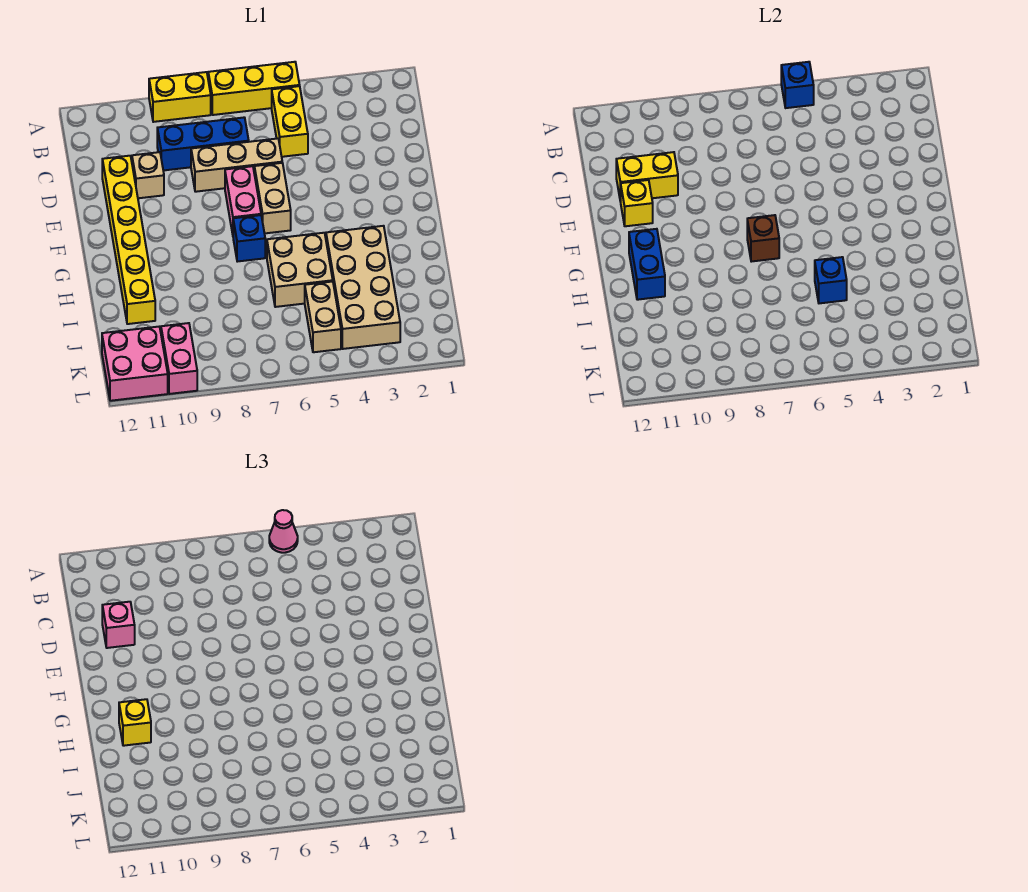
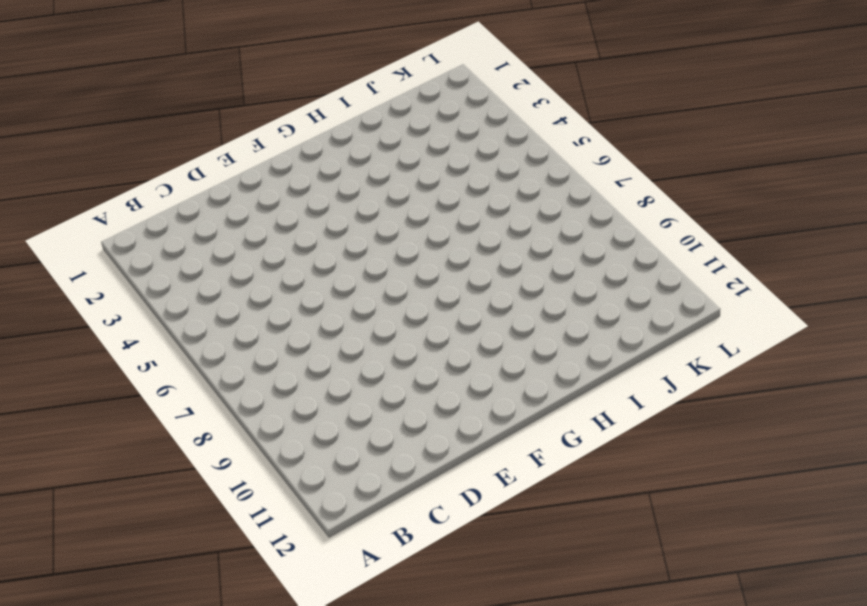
none -> yellow 1x3 brick [208,62,300,115]
none -> yellow 1x2 brick [149,72,211,122]
none -> yellow 1x2 brick [272,86,308,157]

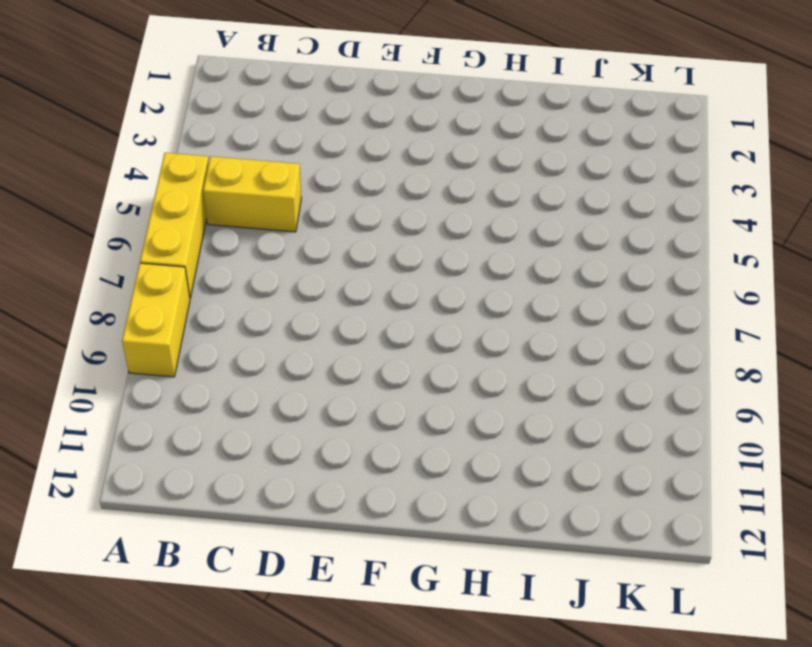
none -> blue 1x3 brick [157,118,249,171]
none -> tan 1x3 brick [191,138,282,192]
none -> tan 1x1 brick [132,152,164,198]

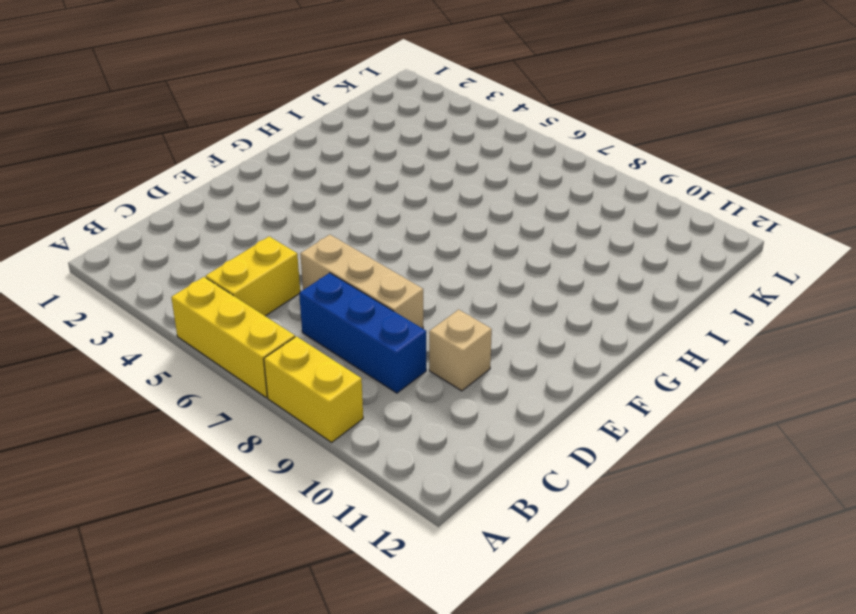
none -> yellow 1x6 brick [102,156,155,324]
none -> tan 1x2 brick [254,163,291,233]
none -> pink 1x2 brick [225,166,261,234]

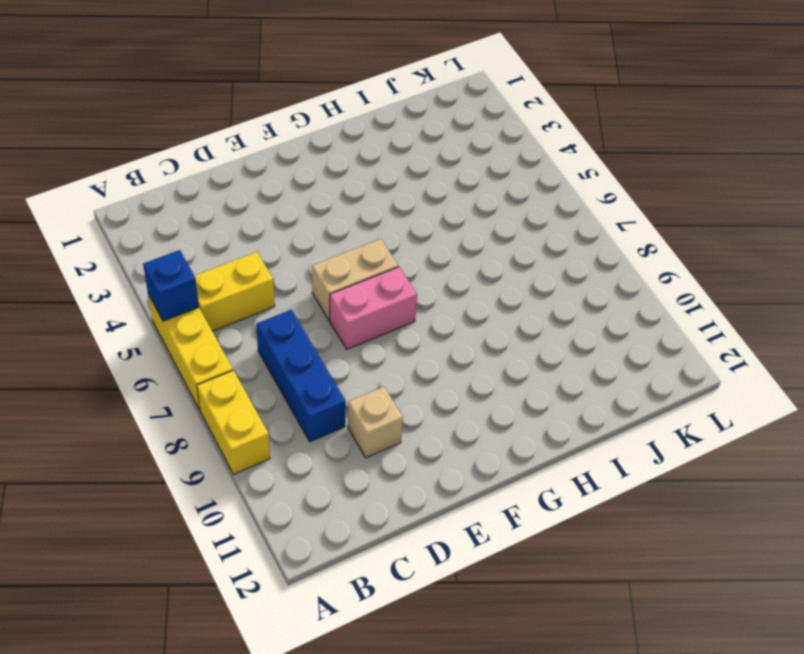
none -> tan 1x3 brick [191,138,282,192]
none -> yellow 1x6 brick [102,156,155,324]
none -> blue 1x1 brick [233,215,265,262]

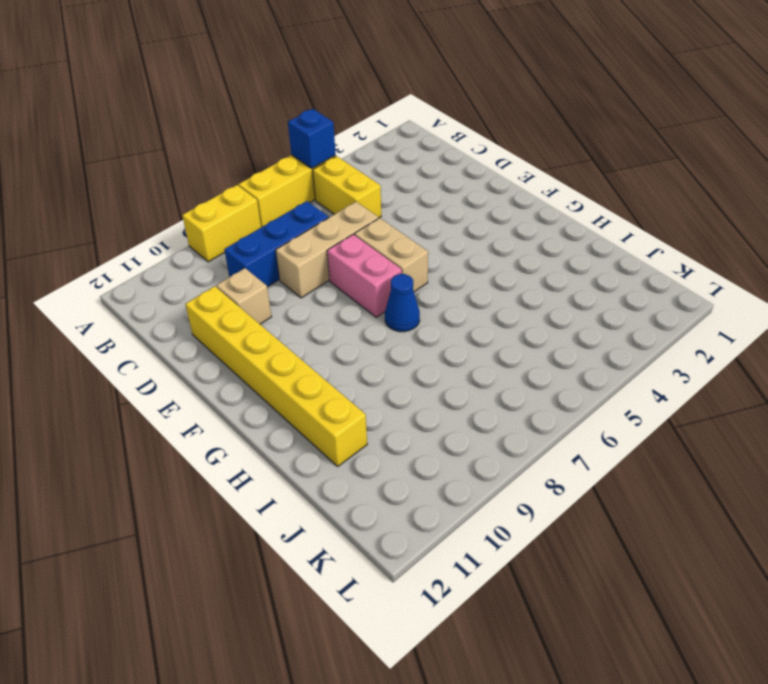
blue 1x1 cone [385,274,420,332] -> blue 1x1 brick [233,215,265,262]
none -> tan 2x4 brick [326,226,400,349]
none -> tan 2x2 brick [267,233,333,307]
none -> tan 1x2 brick [305,282,341,352]

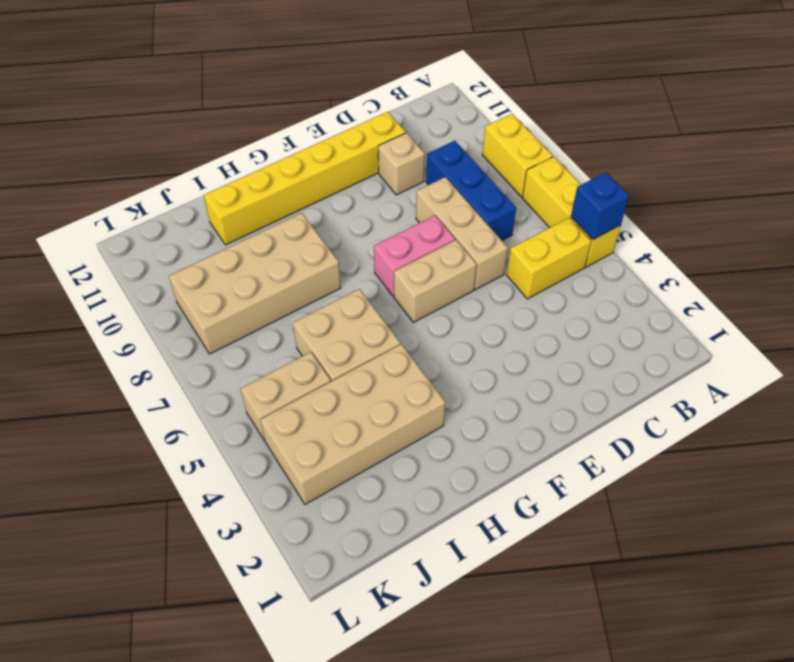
tan 2x4 brick [169,213,341,354] -> none
none -> blue 1x1 brick [233,215,265,262]
none -> pink 1x2 brick [161,323,197,394]
none -> pink 2x2 brick [102,327,168,401]

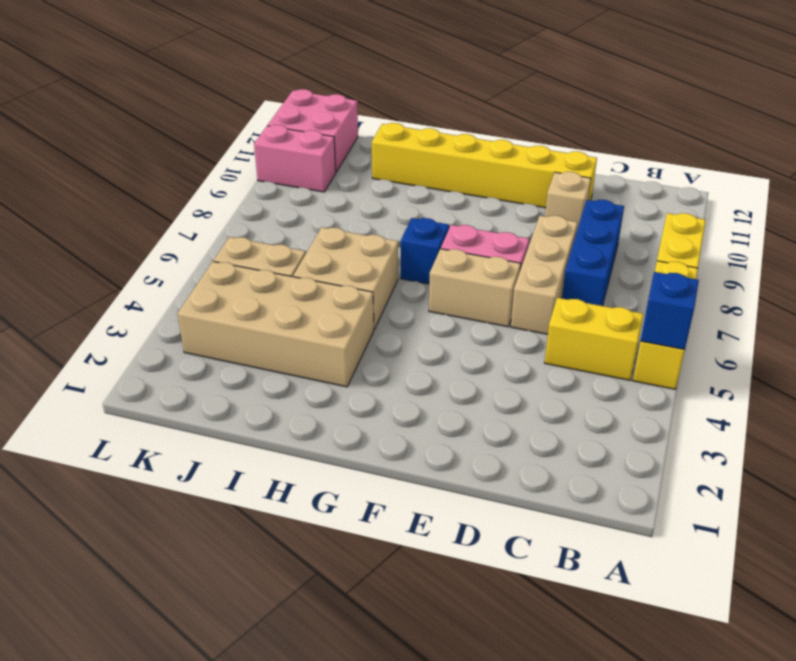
none -> yellow 1x2 brick [616,152,678,202]
none -> yellow 1x1 brick [621,180,653,226]
none -> brown 1x1 brick [747,215,779,262]

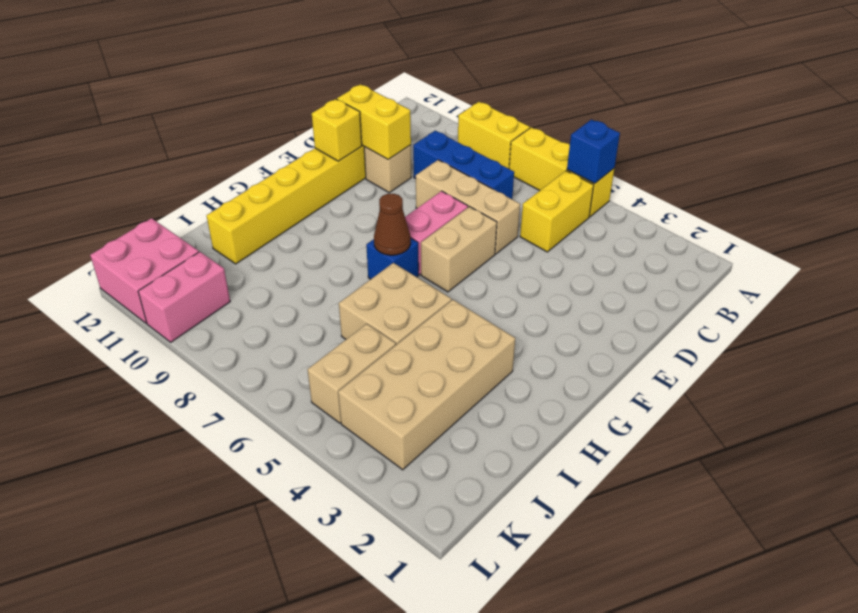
brown 1x1 cone [374,194,411,255] -> brown 1x1 brick [747,215,779,262]
none -> blue 1x2 brick [629,229,665,300]
none -> blue 1x1 brick [815,257,847,303]
none -> pink 1x1 cone [269,510,298,553]

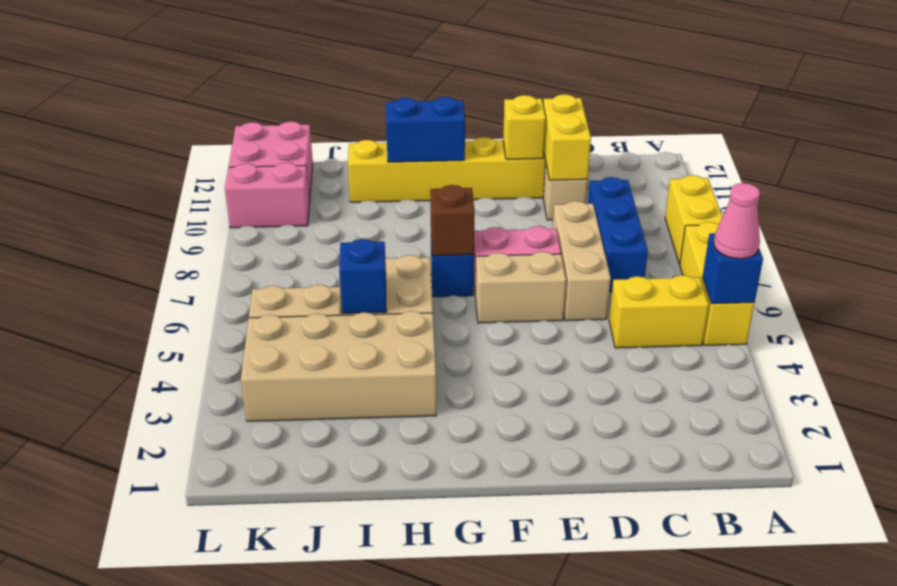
none -> pink 1x1 brick [102,602,135,648]
none -> yellow 1x1 brick [119,699,151,746]

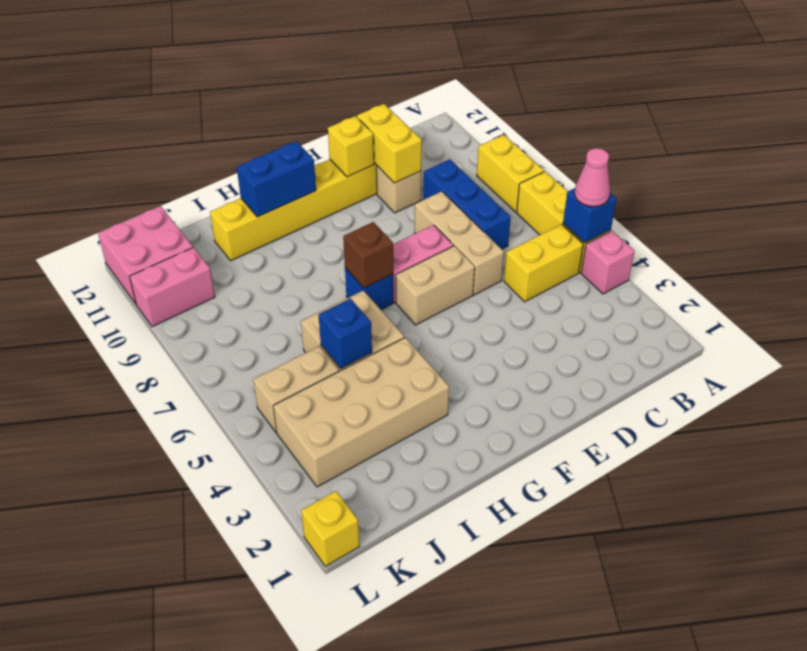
pink 1x1 brick [581,231,635,294] -> pink 1x1 brick moved to [102,602,135,648]
yellow 1x1 brick [301,491,360,566] -> yellow 1x1 brick moved to [119,699,151,746]

